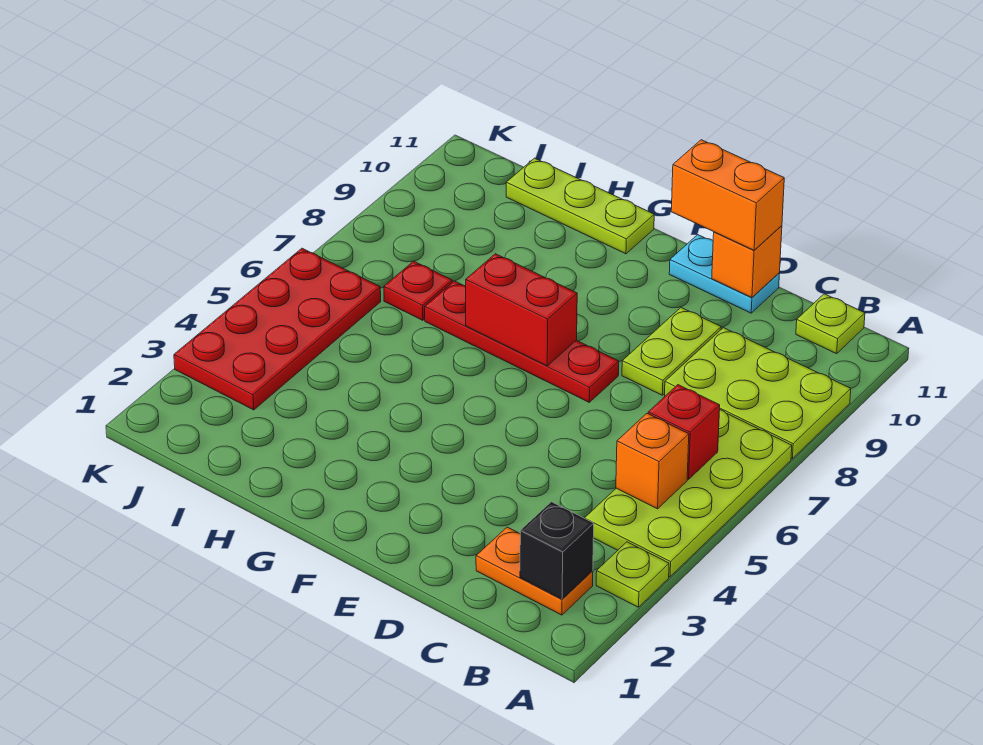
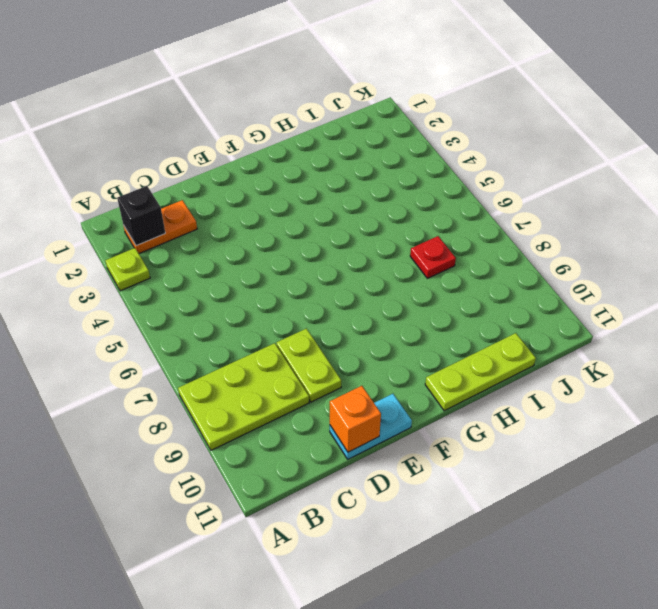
none -> lime 2x4 plate [585,410,792,577]
none -> lime 1x1 plate [796,294,865,354]
none -> red 1x4 plate [425,281,619,402]

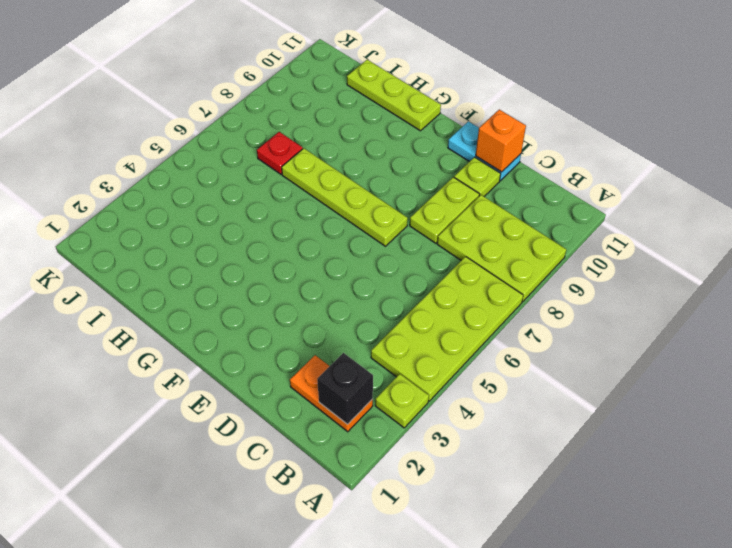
lime 1x1 plate [454,157,501,196] -> lime 1x1 plate moved to [796,294,865,354]
lime 1x4 plate [282,148,408,246] -> red 1x4 plate [425,281,619,402]
none -> red 2x4 plate [174,248,381,410]
none -> orange 1x1 brick [616,414,689,509]
none -> red 1x1 brick [648,385,720,479]

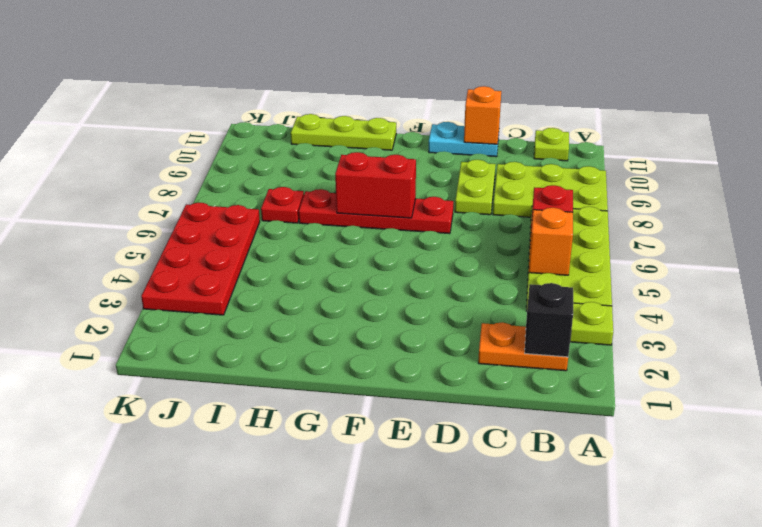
none -> orange 1x2 brick [671,140,784,250]

